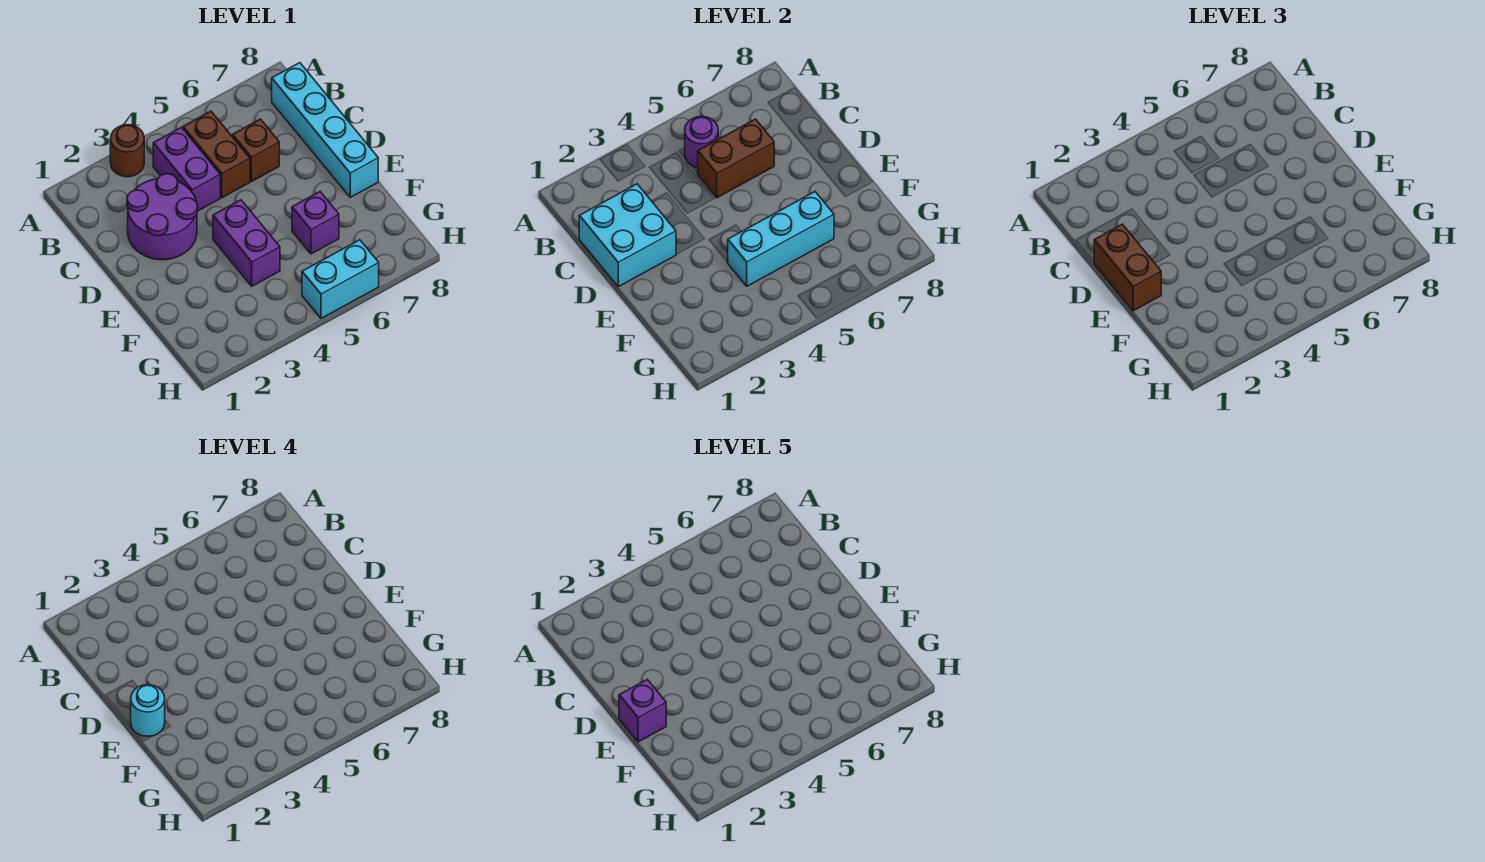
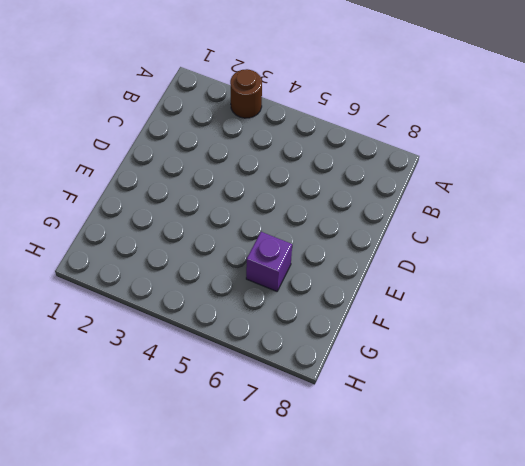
none -> purple 1x2 brick [153,127,220,211]
none -> brown 1x2 brick [183,111,250,198]
none -> cyan 1x4 brick [272,63,378,197]

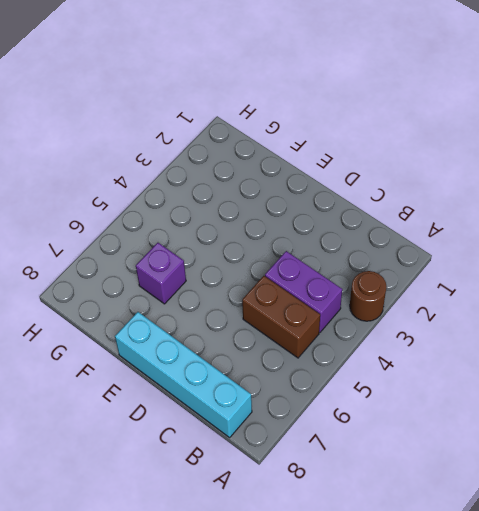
none -> purple 2x2 round brick [127,174,198,260]
none -> brown 1x1 brick [232,119,279,182]
none -> purple 1x2 brick [213,200,280,286]

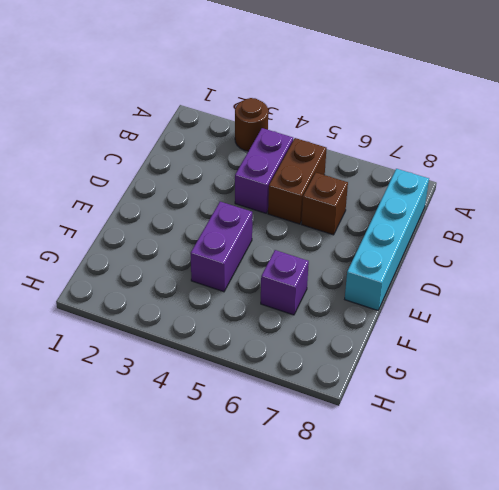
none -> purple 2x2 round brick [127,174,198,260]
none -> cyan 1x2 brick [302,240,379,318]
none -> purple 1x1 round brick [685,116,718,168]

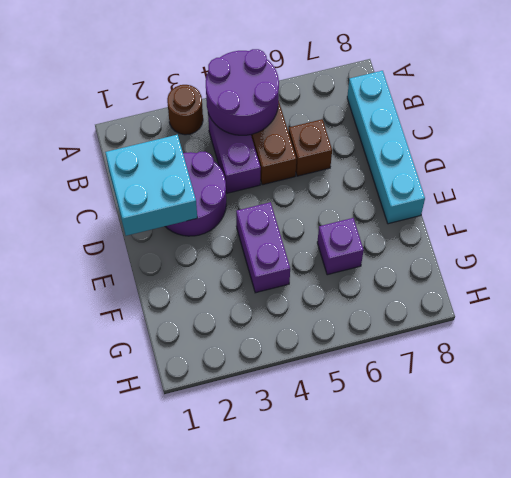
purple 2x2 round brick [206,49,279,135] -> purple 1x1 round brick [685,116,718,168]
none -> cyan 1x2 brick [302,240,379,318]
none -> brown 1x2 brick [698,119,774,198]
none -> cyan 1x3 brick [728,192,834,286]

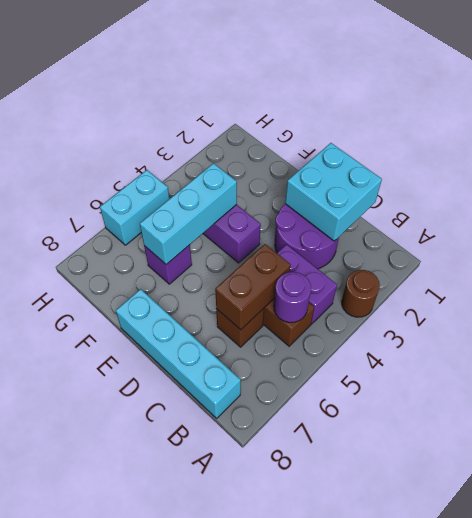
none -> brown 1x2 brick [1094,224,1161,311]
none -> cyan 1x1 round brick [131,685,165,736]
none -> purple 1x1 brick [619,679,666,742]

